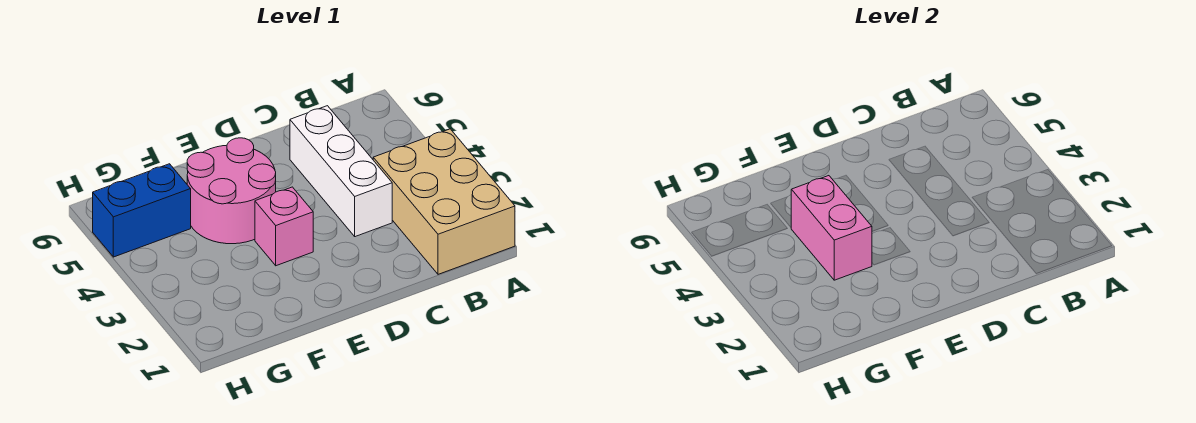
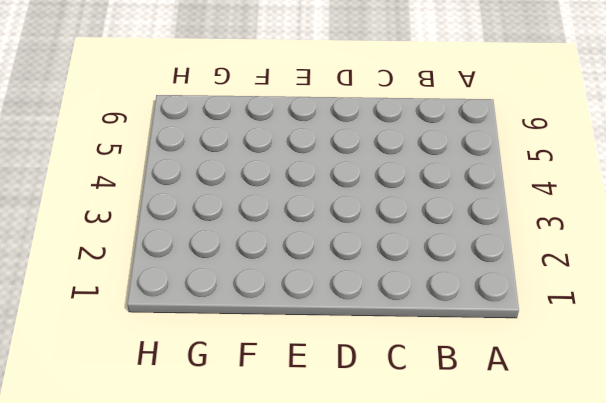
none -> tan 2x3 brick [373,129,515,274]
none -> white 1x3 brick [290,106,392,237]

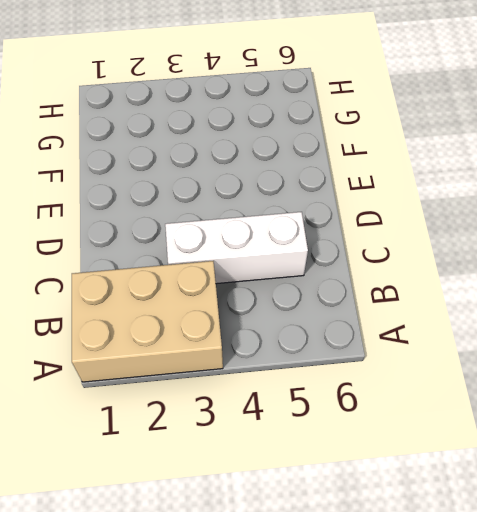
none -> pink 1x1 brick [255,187,313,266]
none -> pink 2x2 round brick [187,138,276,244]

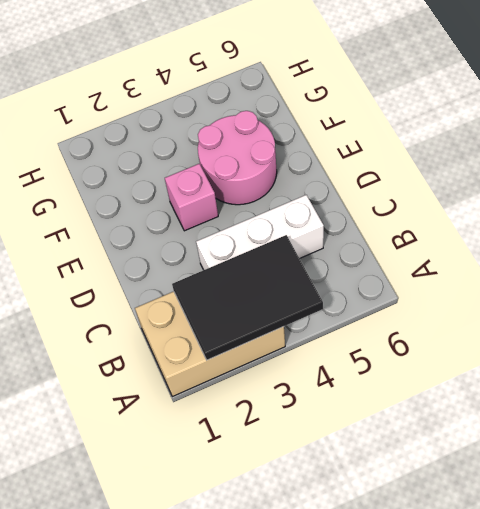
black 2x3 tile [172,235,323,360] -> none
none -> blue 1x2 brick [92,164,191,257]
none -> pink 1x2 brick [791,176,872,280]

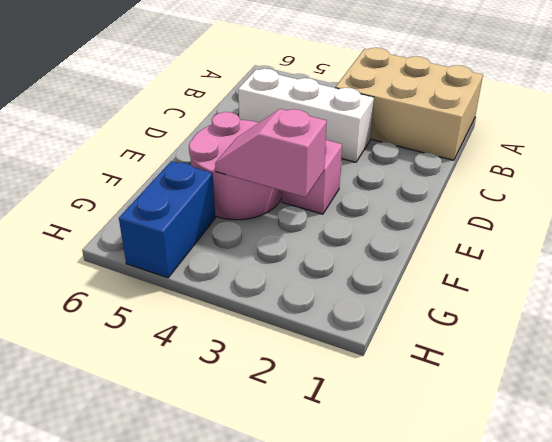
pink 1x2 slope [215,109,327,197] -> pink 1x2 brick [791,176,872,280]

